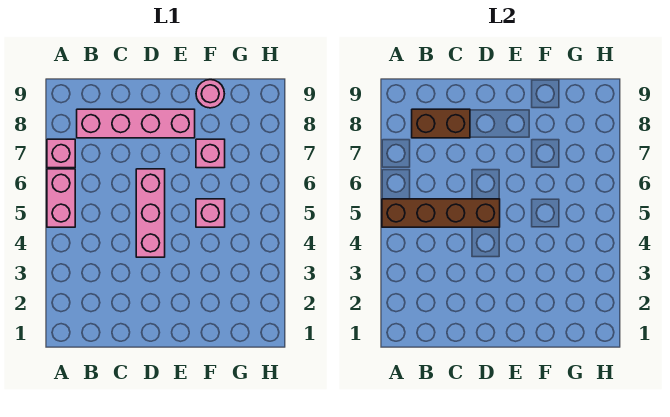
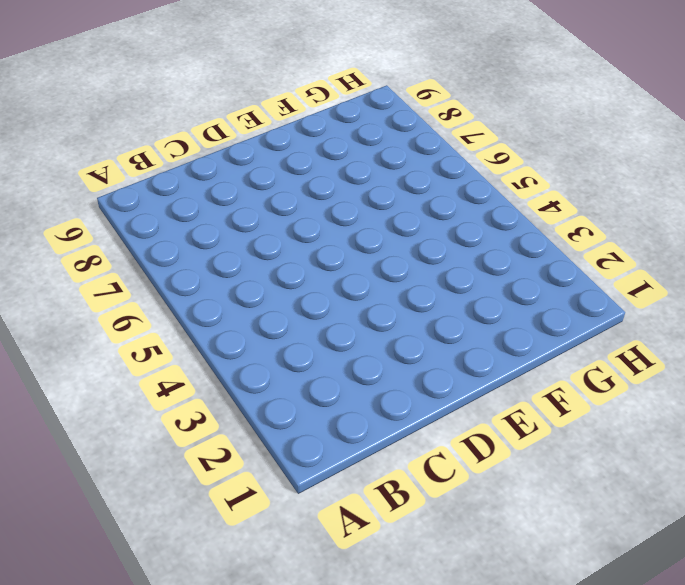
none -> pink 1x2 brick [47,169,75,227]
none -> pink 1x1 brick [47,139,75,168]

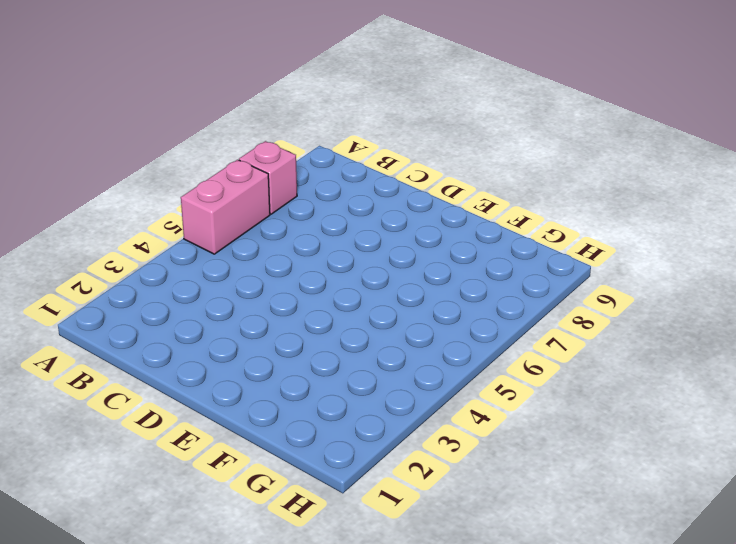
none -> pink 1x4 brick [77,109,195,138]
none -> pink 1x3 brick [136,169,165,257]

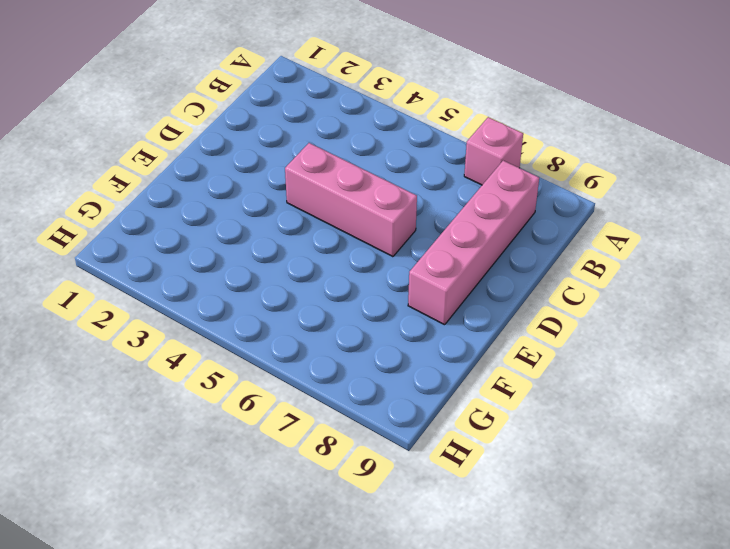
none -> pink 1x2 brick [47,169,75,227]
none -> pink 1x1 brick [196,199,225,227]

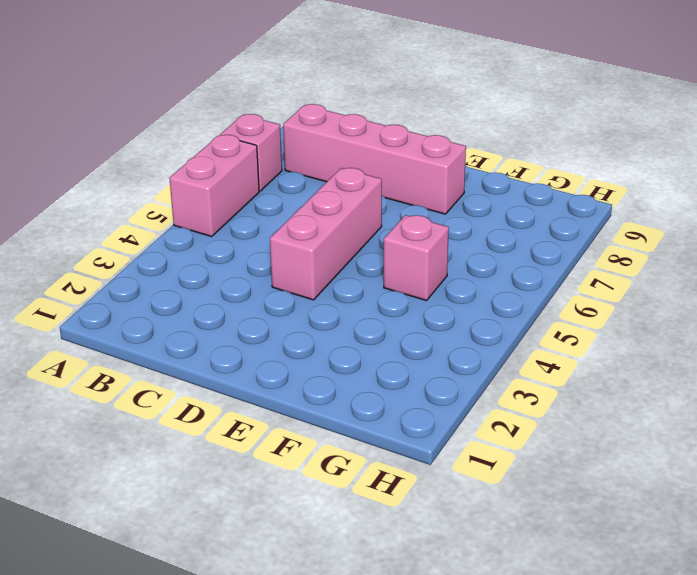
none -> pink 1x1 brick [196,139,225,168]
none -> pink 1x1 round brick [196,80,224,108]

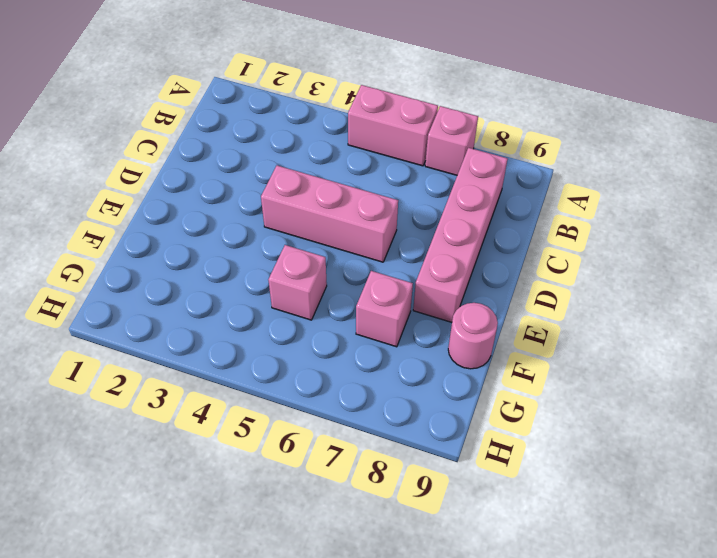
none -> brown 1x4 brick [382,199,500,227]
none -> brown 1x2 brick [412,109,470,138]

